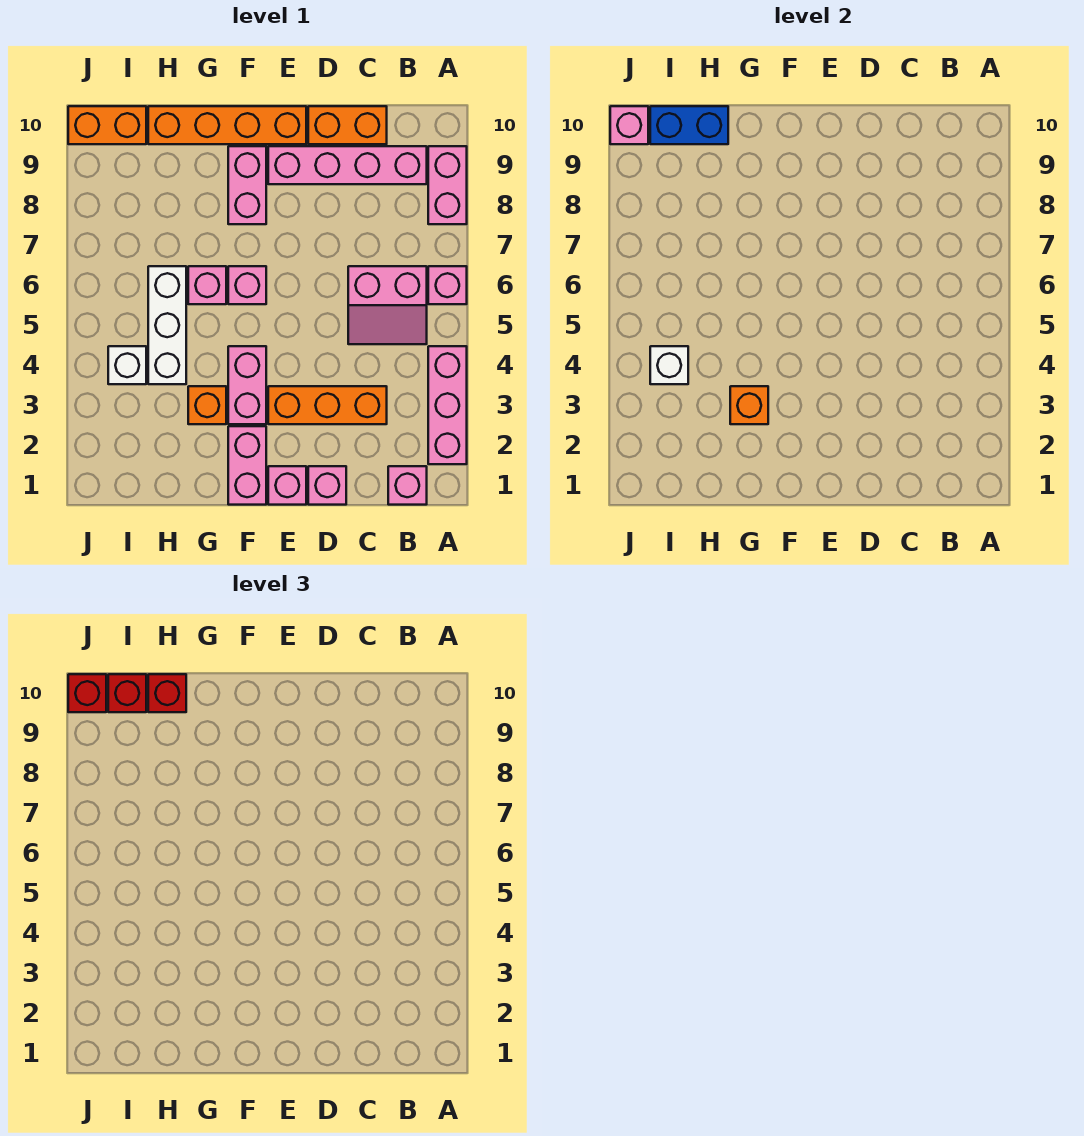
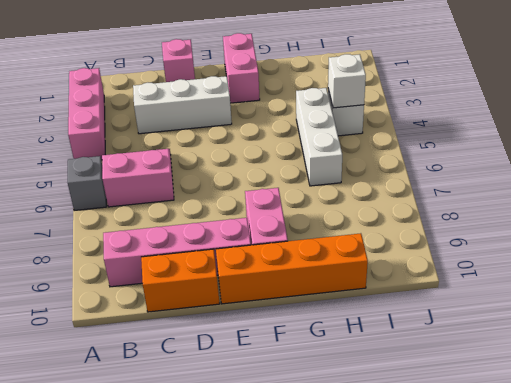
grey 1x1 brick [68,156,106,211] -> pink 1x1 brick [428,266,467,304]
white 1x3 brick [133,76,232,134] -> orange 1x3 brick [268,386,387,424]
none -> pink 1x2 brick [428,146,467,224]
none -> pink 1x1 brick [388,466,427,505]
none -> pink 1x1 brick [268,466,306,505]

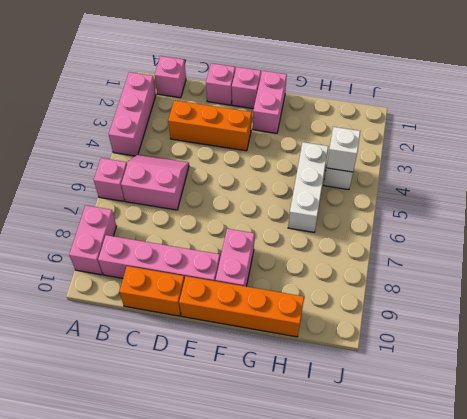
none -> pink 1x2 brick [228,346,266,424]
none -> pink 1x1 brick [228,266,266,304]
none -> orange 1x1 brick [188,386,226,424]

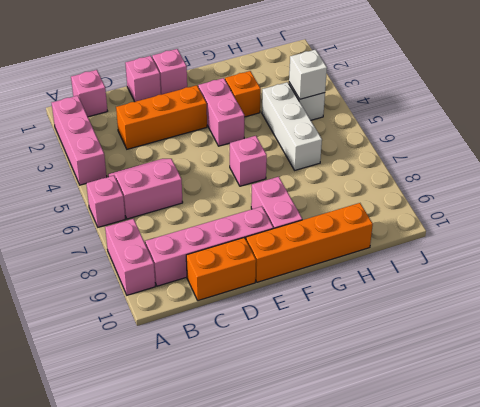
none -> pink 1x2 brick [228,426,266,505]
none -> pink 1x1 brick [188,266,226,304]
none -> orange 1x2 brick [68,106,146,144]

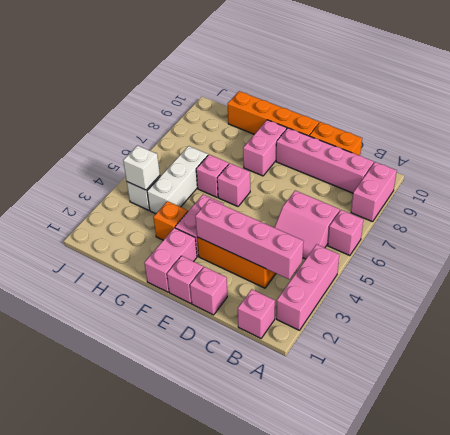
pink 1x4 brick [195,199,304,279] -> none
none -> orange 1x2 brick [68,106,146,144]
none -> orange 1x1 brick [730,386,768,424]
none -> blue 1x2 brick [650,106,728,144]

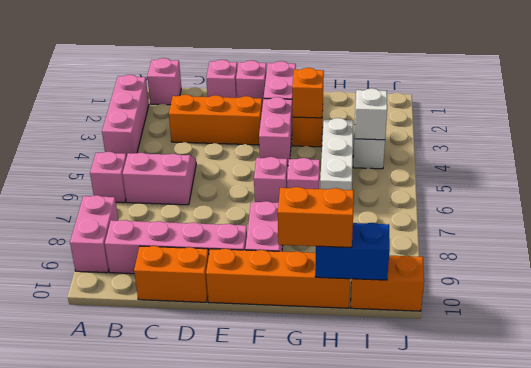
orange 1x2 brick [278,187,354,247] -> red 1x1 brick [148,674,186,712]
none -> pink 1x1 brick [610,106,648,144]
none -> red 1x1 brick [108,674,146,712]
none -> red 1x1 brick [68,674,106,712]

